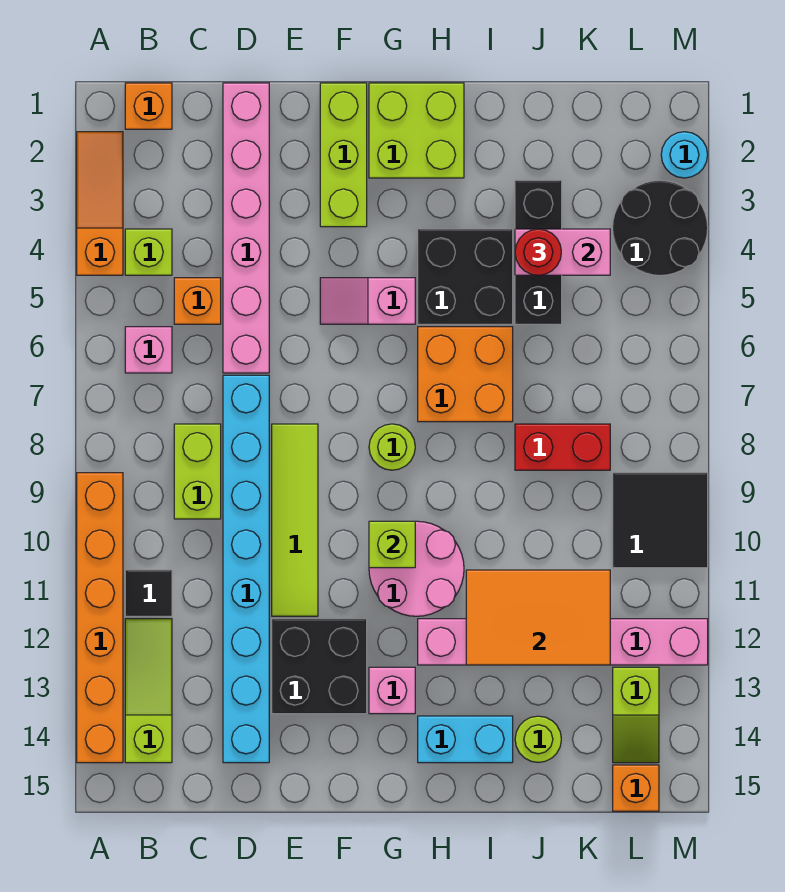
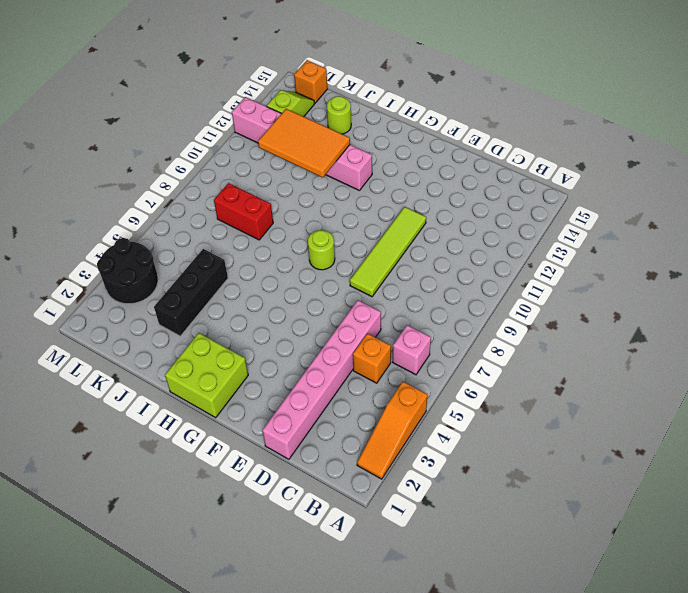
none -> orange 1x6 brick [77,473,123,763]
none -> orange 1x1 brick [125,83,172,129]
none -> lime 1x1 brick [125,229,172,275]
none -> black 1x1 tile [125,570,172,616]

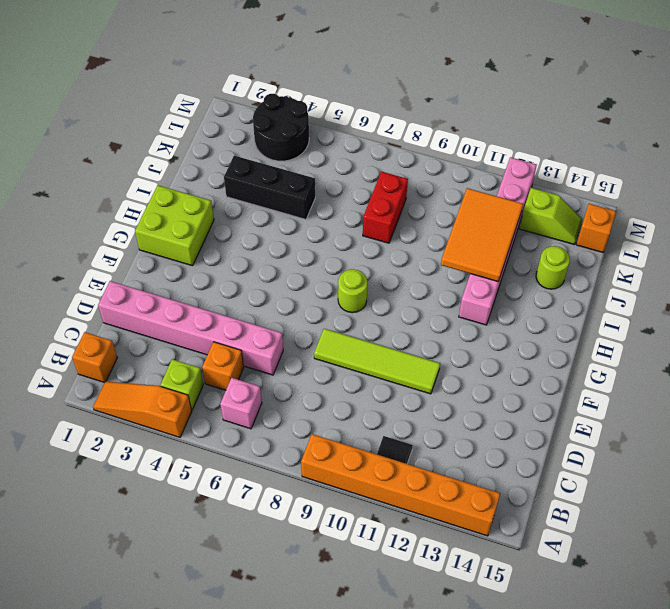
none -> lime 1x3 slope [125,619,172,763]
none -> lime 1x2 brick [174,424,221,519]
none -> cyan 1x8 brick [223,375,269,763]
none -> black 2x2 brick [272,619,367,714]

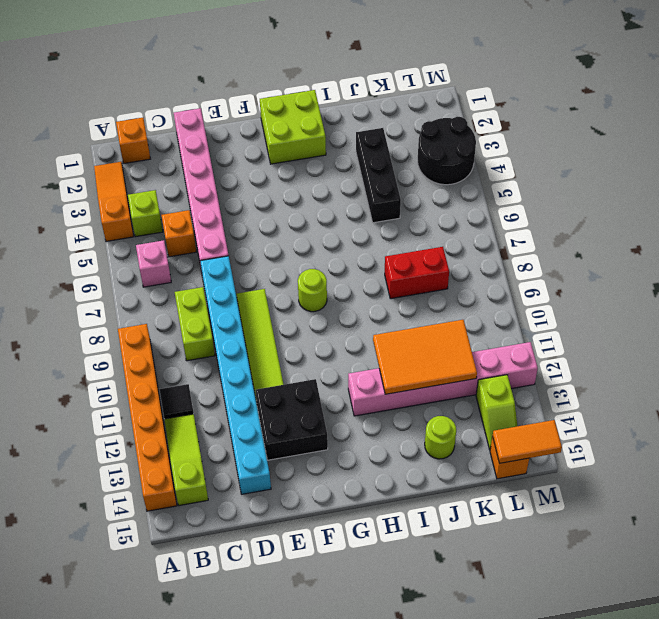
orange 1x2 tile [493,420,562,463] -> none
none -> lime 1x3 brick [320,83,367,227]
none -> pink 1x2 slope [320,278,415,324]
none -> pink 2x2 round brick [369,521,464,616]
none -> pink 1x1 brick [369,667,415,714]

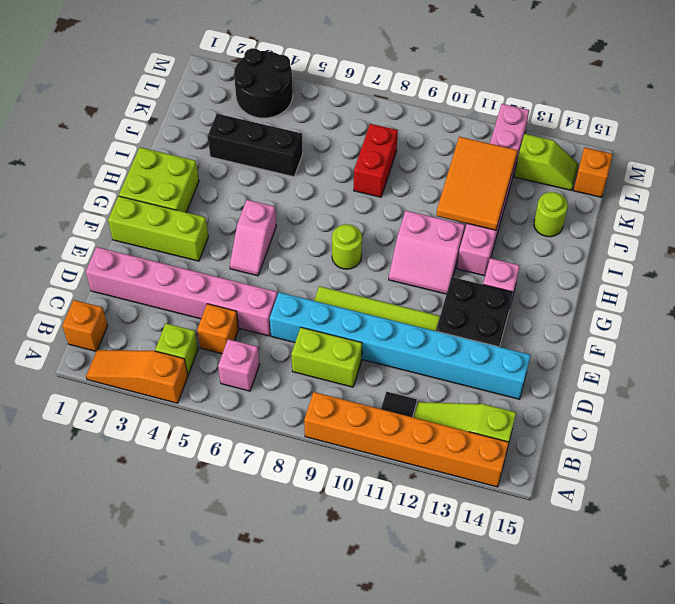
pink 2x2 slope [389,211,465,294] -> pink 2x2 round brick [369,521,464,616]
none -> black 2x2 brick [418,229,513,324]
none -> orange 2x2 brick [418,327,513,422]
none -> cyan 1x2 brick [418,716,513,763]
none -> black 2x2 tile [613,473,708,568]

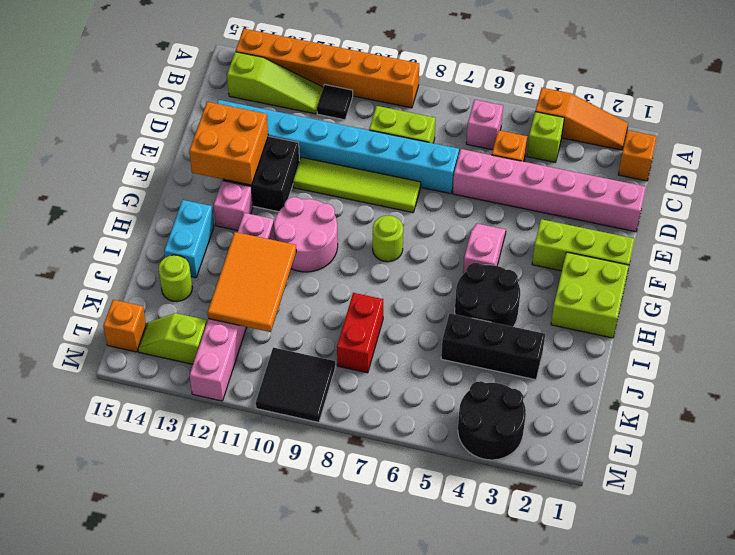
orange 2x2 brick [189,102,268,185] -> orange 2x2 brick moved to [418,327,513,422]
black 2x2 round brick [455,263,520,327] -> black 2x2 brick [418,229,513,324]
none -> cyan 1x1 round brick [661,132,708,178]
none -> lime 1x1 brick [369,521,415,568]
none -> pink 1x2 brick [515,229,610,275]
none -> red 1x1 round brick [515,229,561,275]

